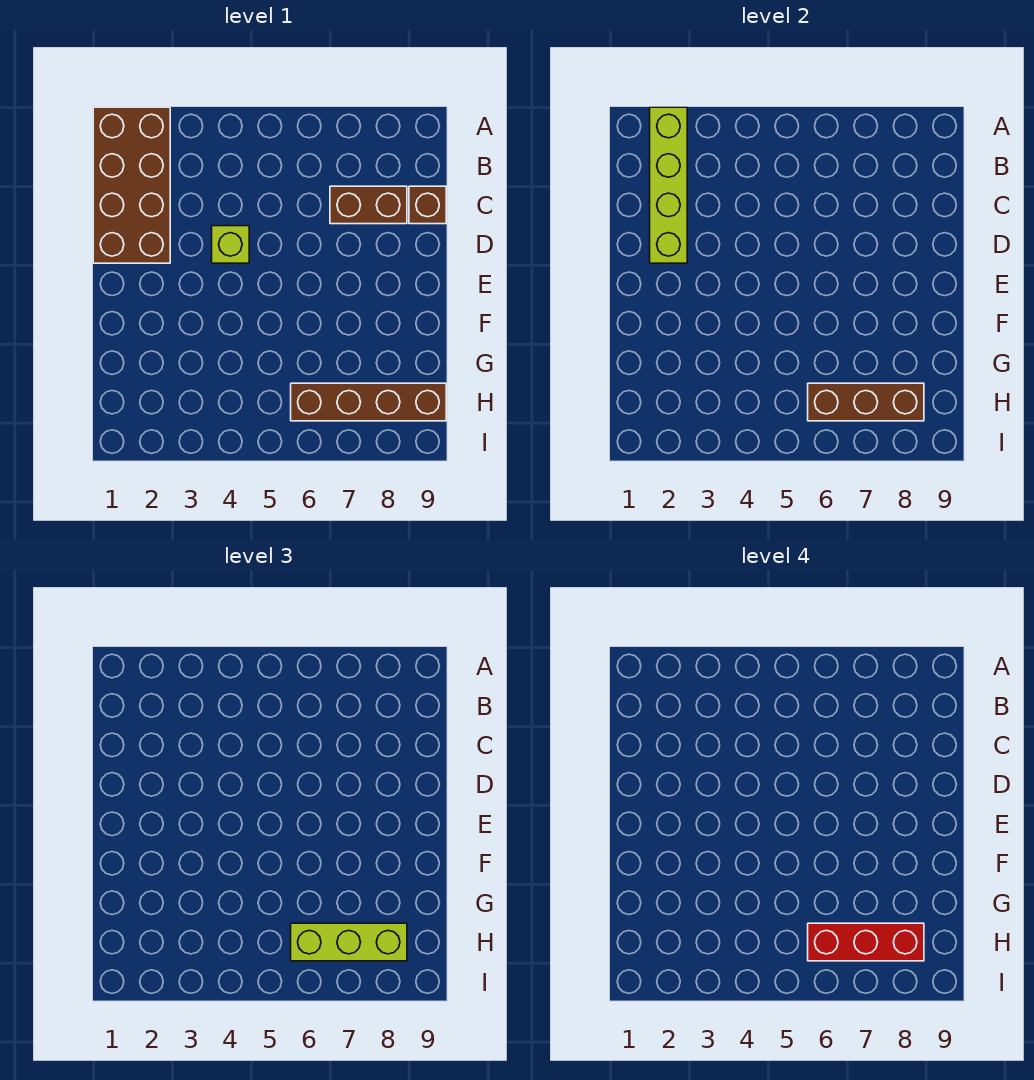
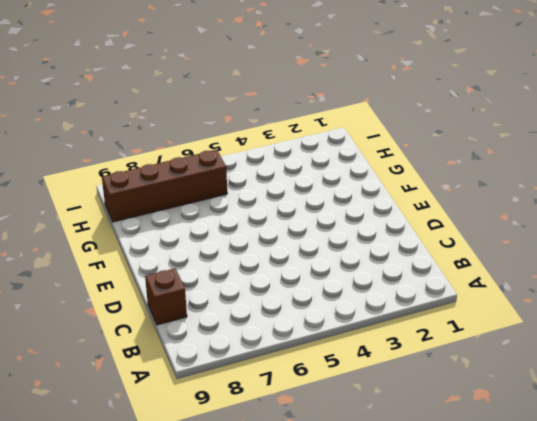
none -> brown 2x4 brick [93,107,170,263]
none -> brown 1x2 brick [330,186,407,224]

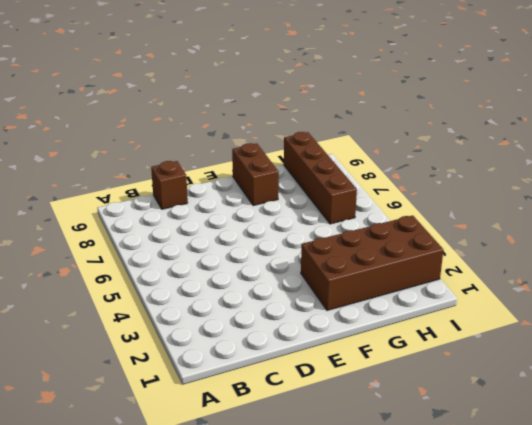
brown 2x4 brick [301,215,443,310] -> brown 2x4 brick moved to [93,107,170,263]
brown 1x2 brick [232,143,279,206] -> brown 1x2 brick moved to [330,186,407,224]
none -> lime 1x1 brick [212,226,249,263]
none -> lime 1x4 brick [650,107,687,263]

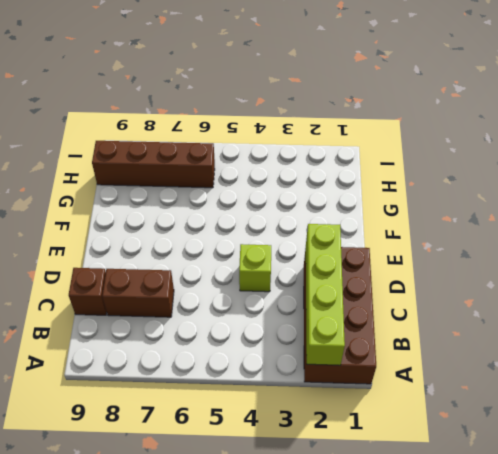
none -> brown 1x3 brick [808,383,924,421]
none -> lime 1x3 brick [291,923,407,961]

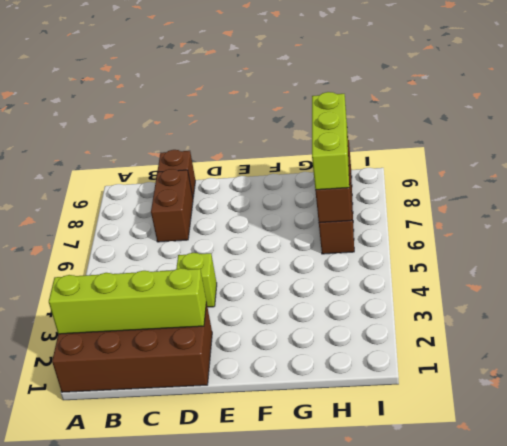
none -> red 1x3 brick [808,923,924,961]

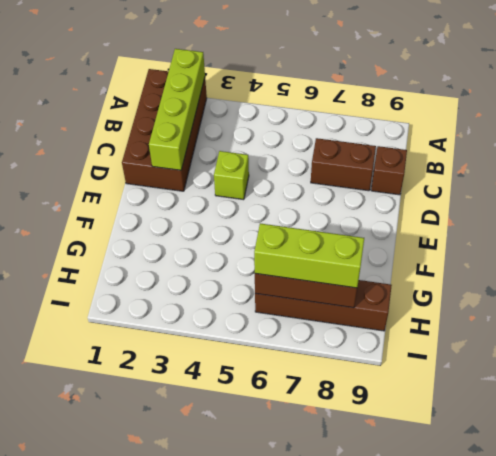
none -> red 1x3 brick [808,923,924,961]

